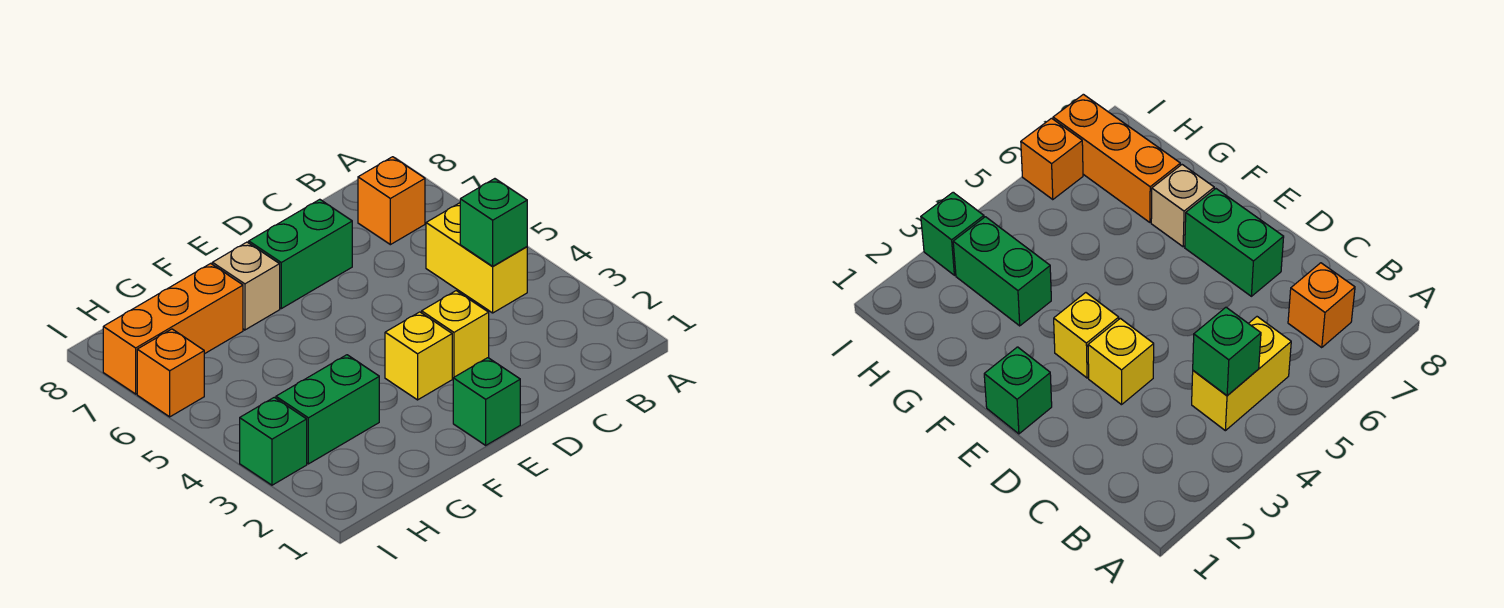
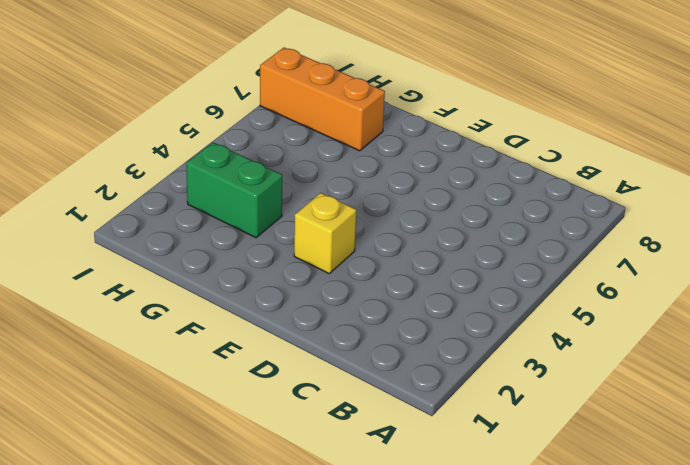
none -> yellow 1x2 brick [426,203,527,313]
none -> orange 1x1 brick [358,157,425,245]
none -> yellow 1x1 brick [422,291,489,378]

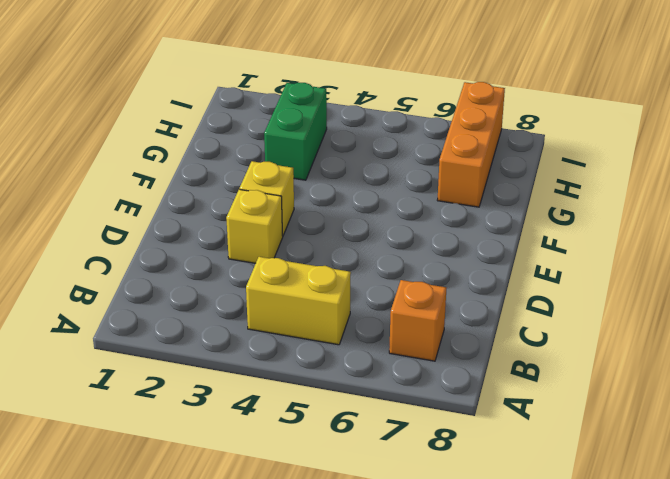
none -> green 1x2 brick [249,199,352,309]
none -> green 1x1 brick [453,358,520,445]
none -> tan 1x1 brick [212,242,280,330]

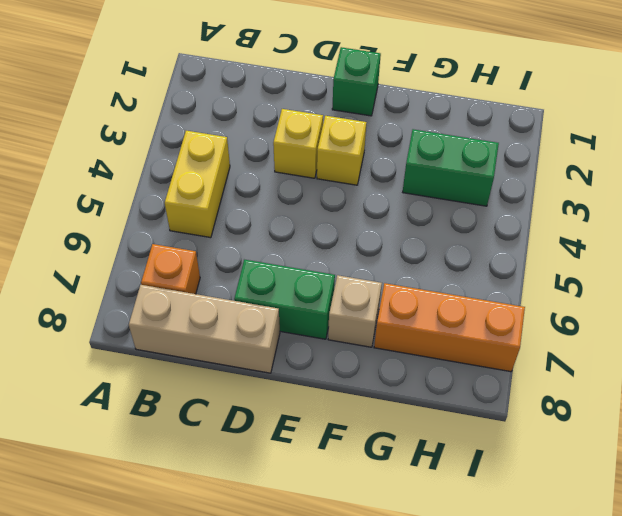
tan 1x3 brick [129,285,280,373] -> none
none -> green 1x1 brick [240,397,307,485]
none -> orange 1x1 brick [137,329,204,417]
none -> green 1x1 brick [460,179,527,266]

